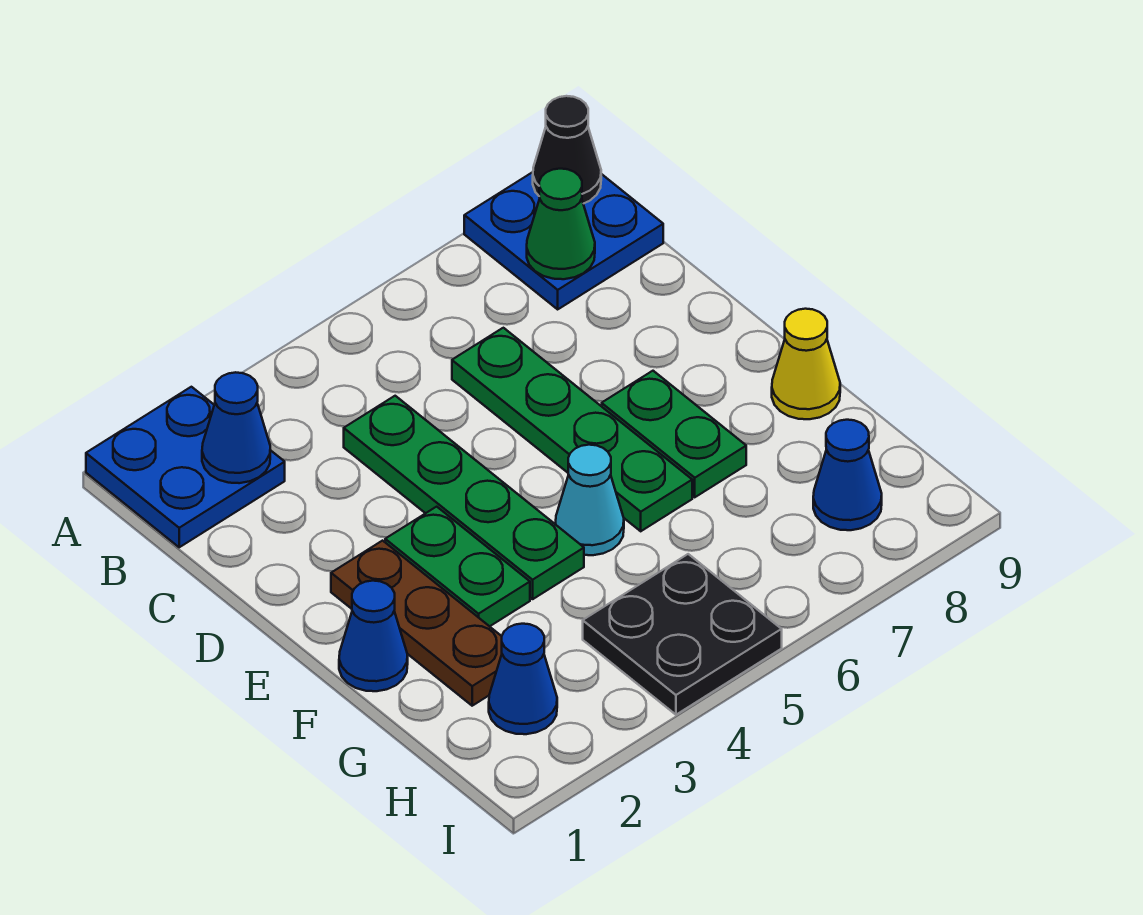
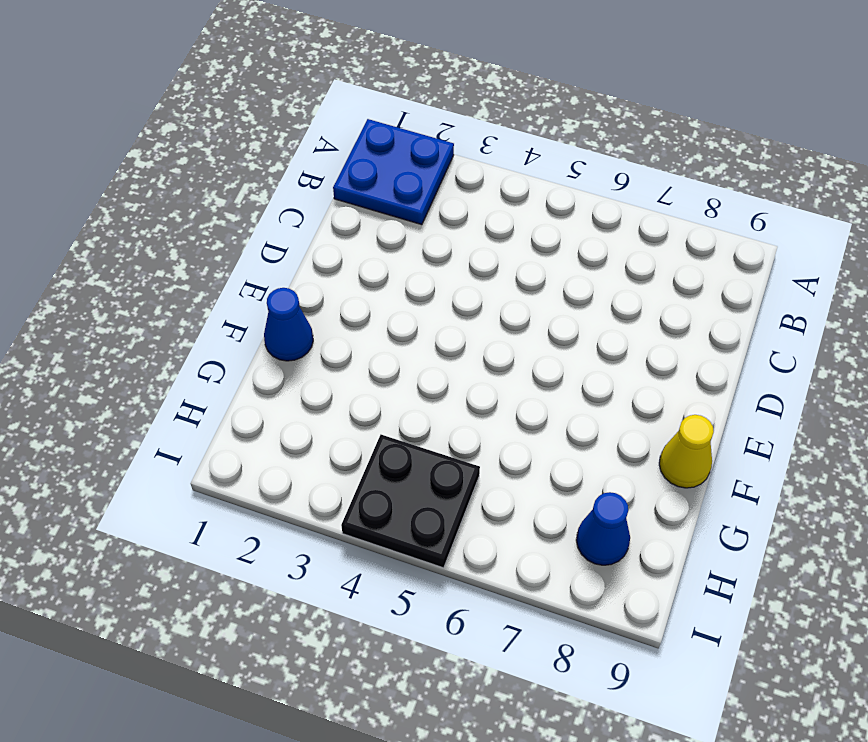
none -> blue 2x2 plate [464,172,663,309]
none -> green 1x4 plate [344,396,584,599]
none -> green 1x4 plate [452,328,692,531]

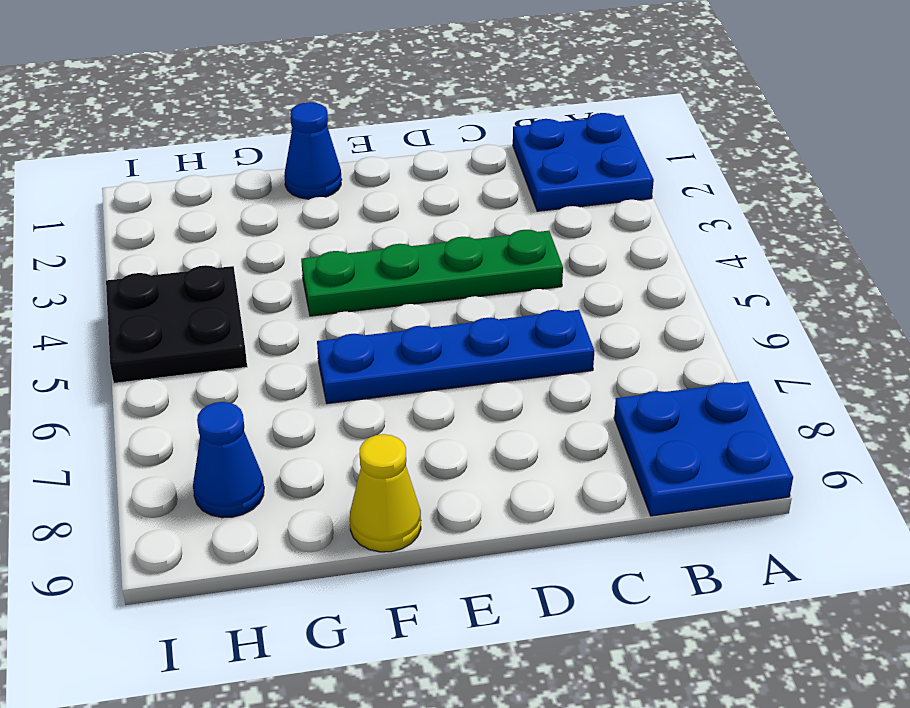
blue 1x4 plate [317,310,594,404] -> green 1x4 plate [452,328,692,531]
none -> brown 1x3 plate [331,541,502,706]
none -> green 1x2 plate [385,507,530,626]
none -> green 1x2 plate [602,371,746,497]

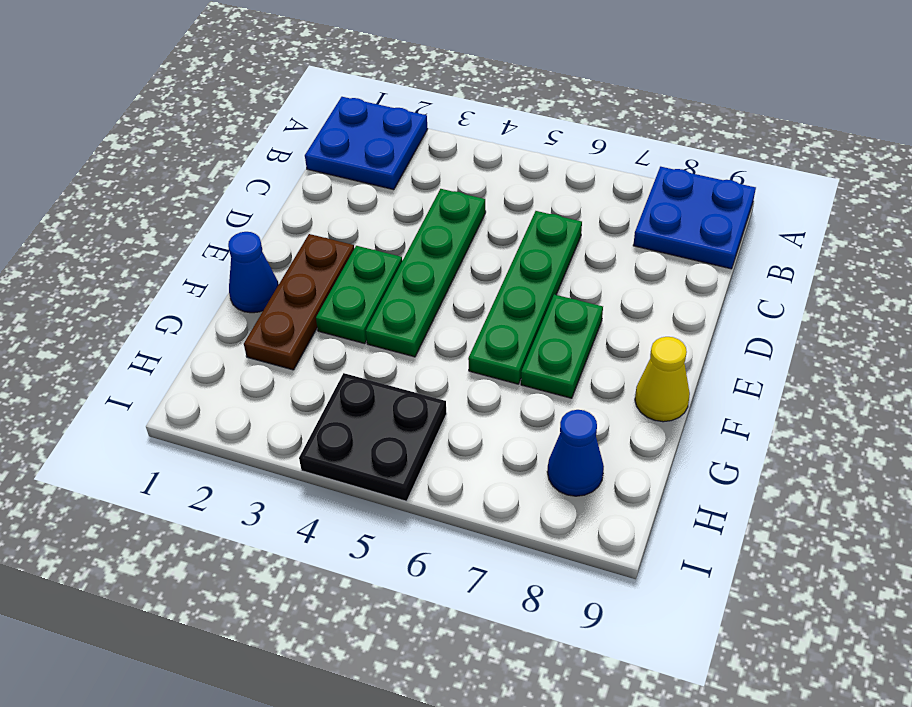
none -> cyan 1x1 cone [555,445,624,555]
none -> blue 1x1 cone [489,624,557,734]
none -> black 1x1 cone [533,96,601,204]

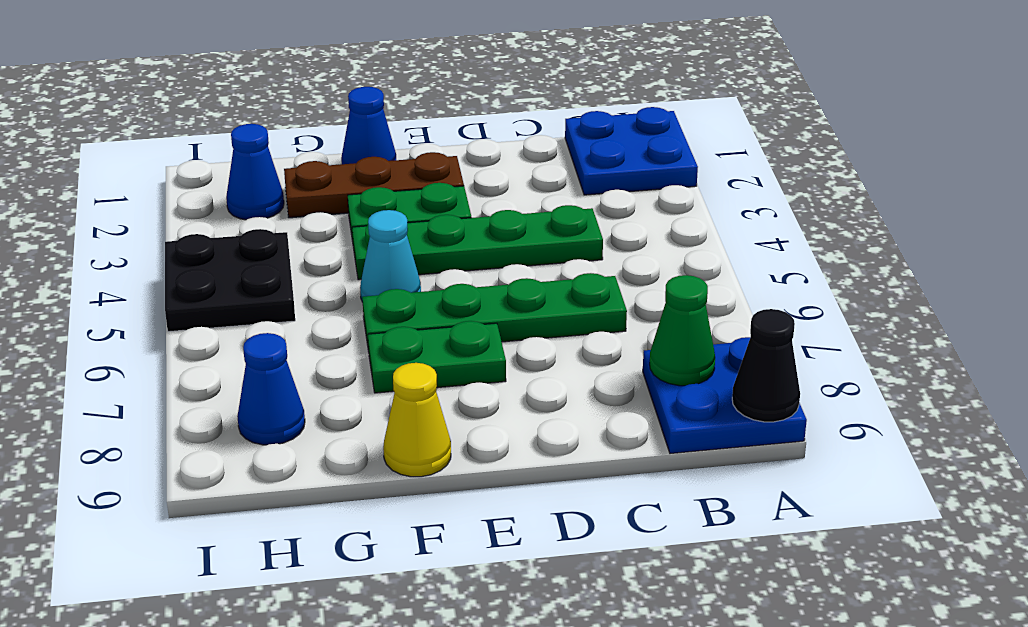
none -> blue 1x1 cone [202,372,270,483]

